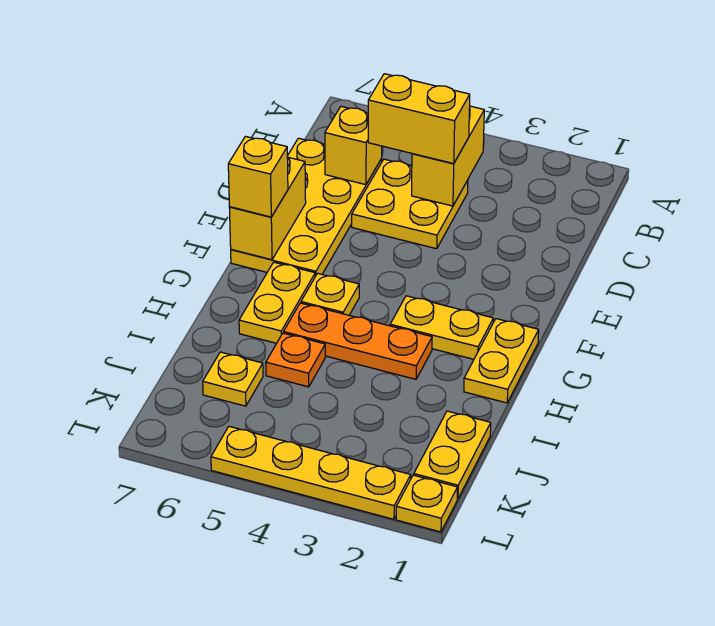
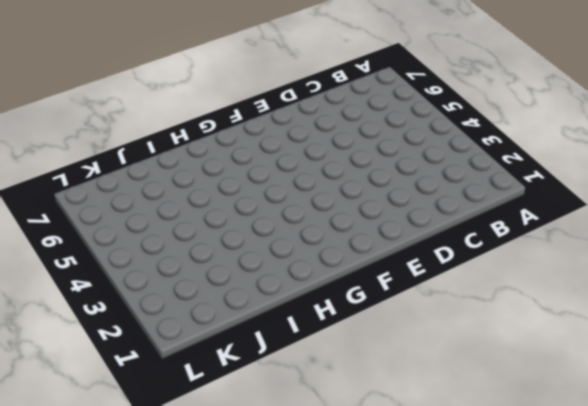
none -> yellow 2x2 plate [352,159,468,249]
none -> yellow 2x4 plate [231,138,382,276]
none -> yellow 1x2 plate [464,319,539,403]

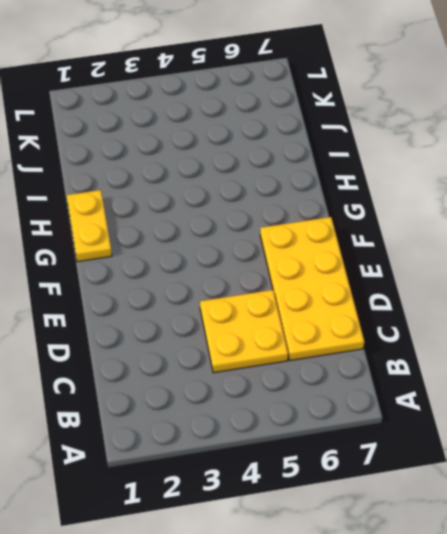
none -> yellow 1x2 plate [390,296,493,359]
none -> yellow 1x1 plate [301,273,359,315]
none -> yellow 1x2 plate [239,262,315,343]

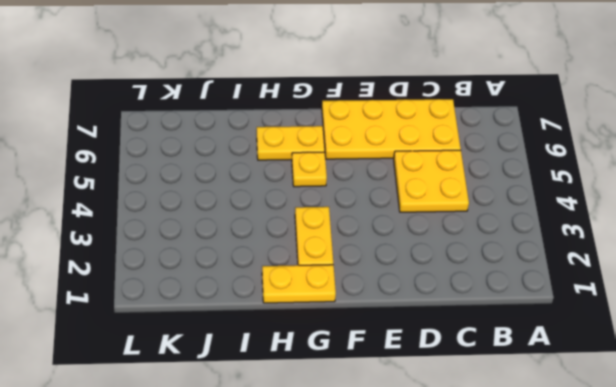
none -> orange 1x3 plate [284,303,432,379]
none -> orange 1x1 plate [266,333,325,387]
none -> yellow 1x2 plate [414,411,491,499]

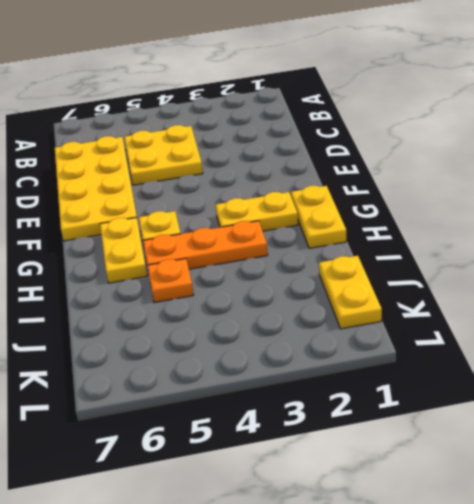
none -> yellow 1x1 plate [203,352,263,406]
none -> yellow 1x1 plate [396,475,458,532]
none -> yellow 1x4 plate [211,426,411,519]

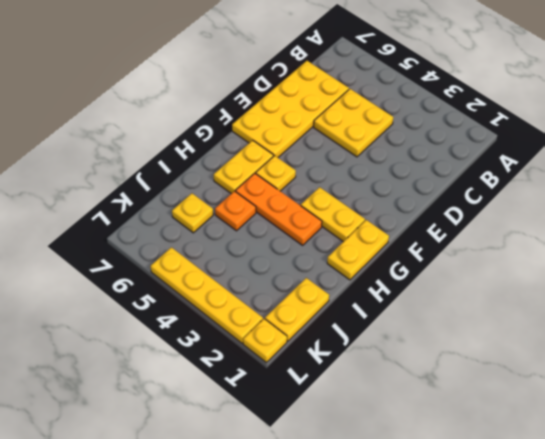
none -> yellow 1x2 brick [412,106,484,206]
none -> yellow 1x1 brick [325,106,382,185]
none -> yellow 1x2 brick [229,157,306,260]

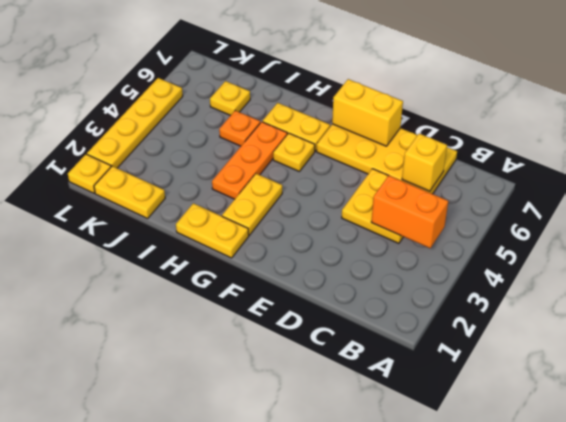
orange 1x2 brick [371,176,448,248] -> yellow 1x2 brick [412,106,484,206]
none -> yellow 1x2 brick [368,74,470,163]
none -> yellow 1x1 brick [228,136,288,217]

